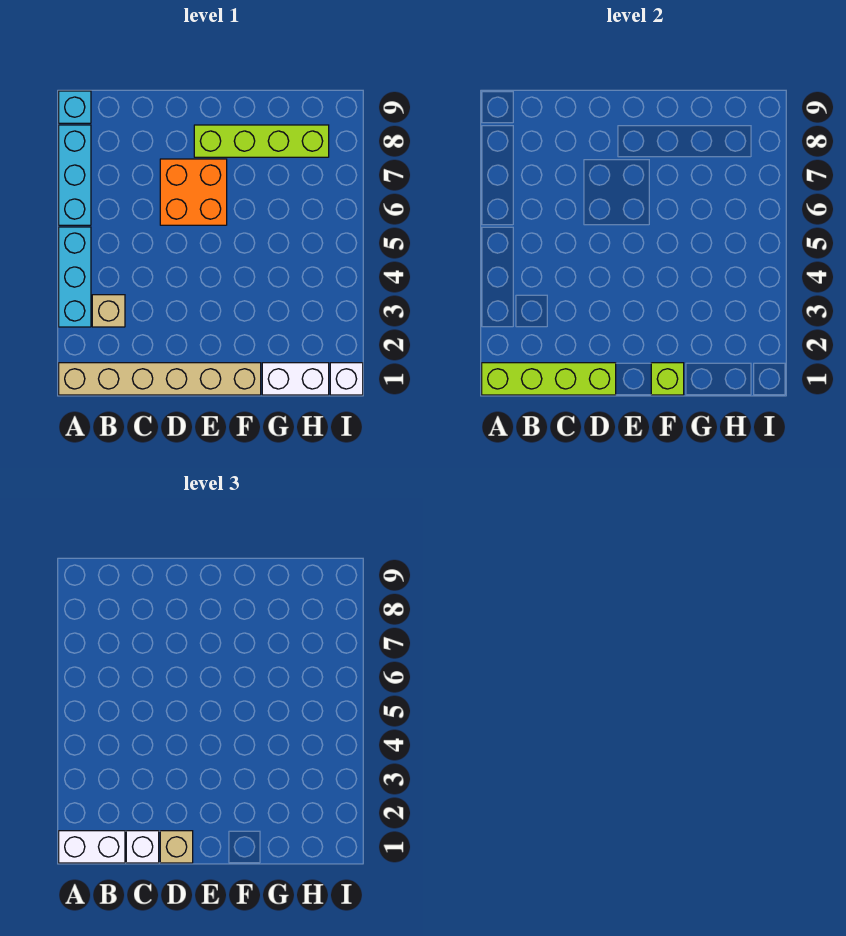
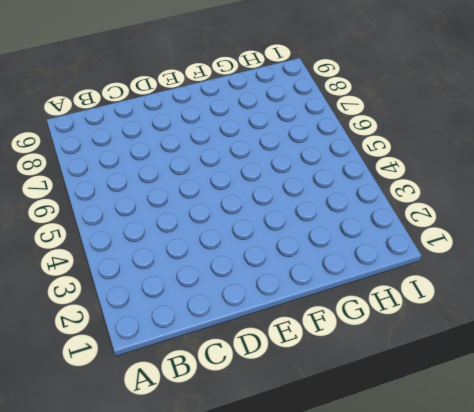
none -> tan 1x6 brick [59,363,261,395]
none -> cyan 1x3 brick [59,227,91,327]
none -> cyan 1x3 brick [59,125,91,225]

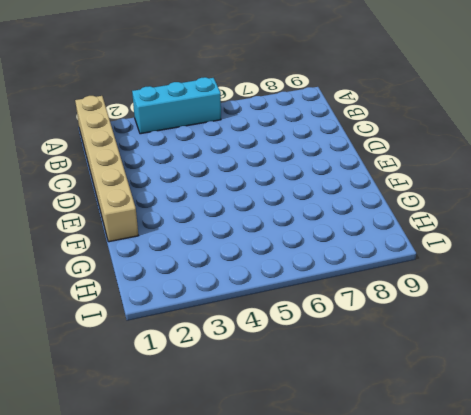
none -> cyan 1x3 brick [59,125,91,225]
none -> cyan 1x1 brick [59,91,91,123]
none -> tan 1x1 brick [92,295,125,327]

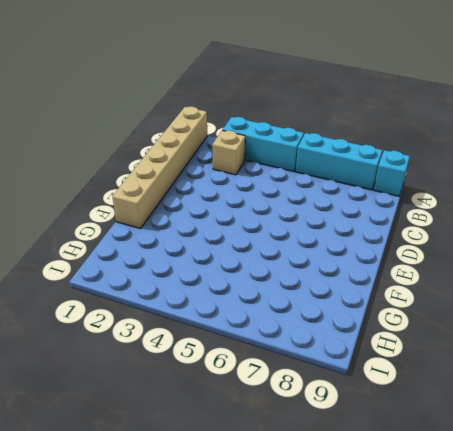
none -> orange 2x2 brick [160,159,227,225]
none -> lime 1x4 brick [194,125,329,157]
none -> white 1x2 brick [262,363,329,395]

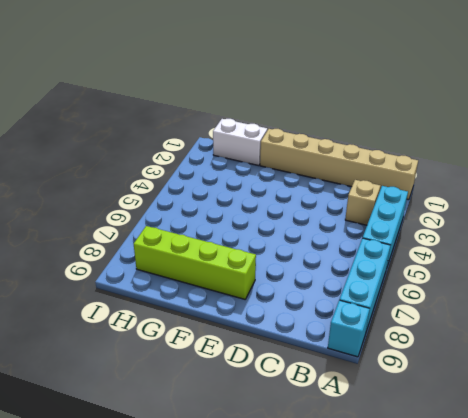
none -> orange 2x2 brick [160,159,227,225]
none -> white 1x1 brick [330,363,363,395]
none -> lime 1x4 brick [482,363,616,395]

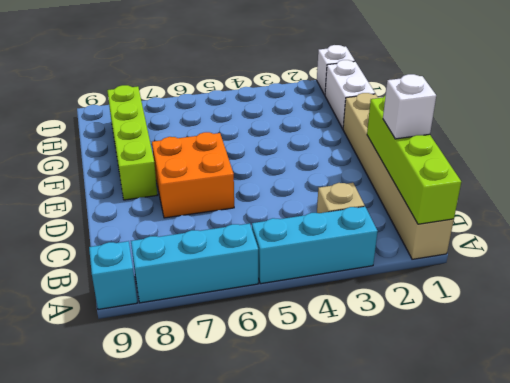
none -> lime 1x1 brick [651,363,684,395]
none -> white 1x2 brick [59,831,125,863]
none -> tan 1x1 brick [160,831,193,863]

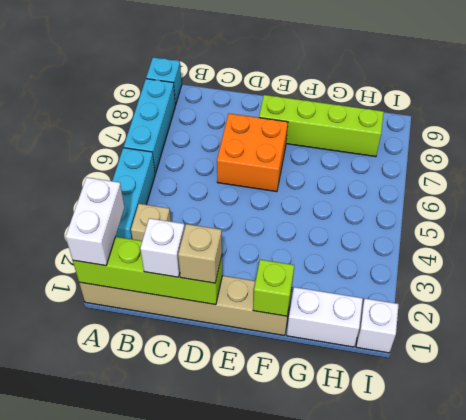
white 1x2 brick [66,177,125,266] -> white 1x2 brick turned to [59,831,125,863]

